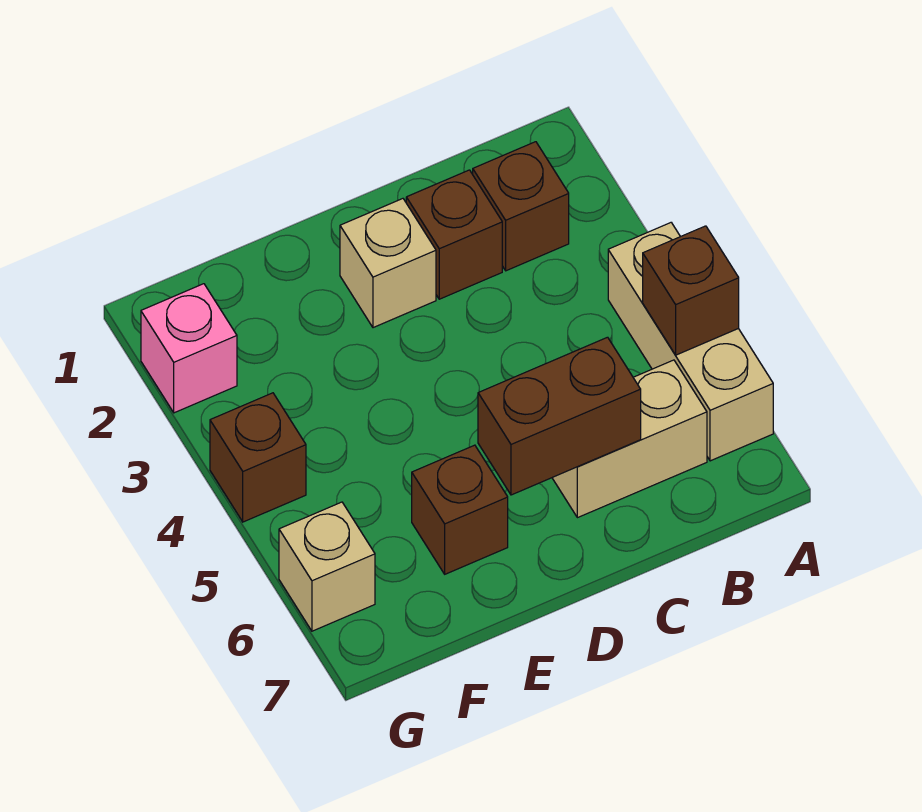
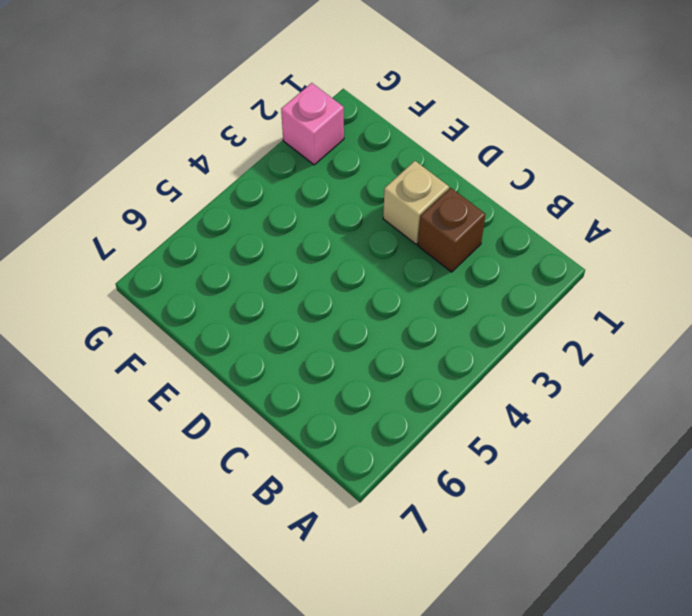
none -> tan 1x3 brick [608,223,773,461]
none -> brown 1x1 brick [473,142,569,271]

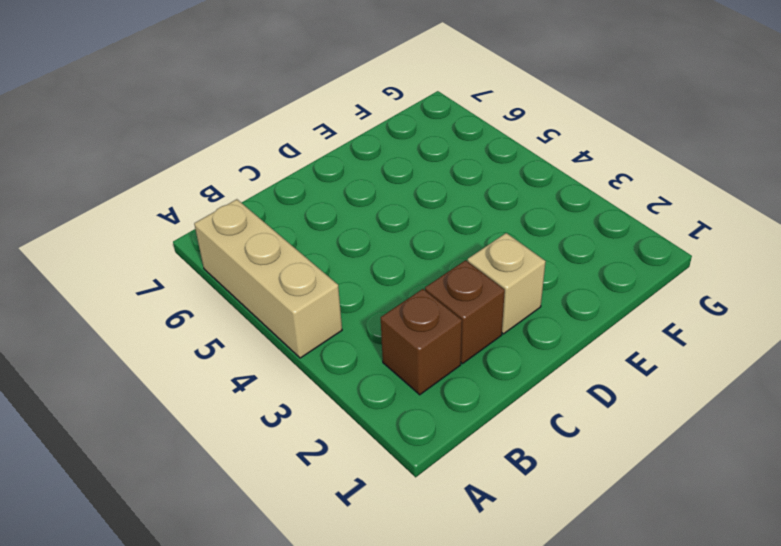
none -> tan 1x2 brick [552,360,707,518]
none -> brown 1x1 brick [412,445,508,574]

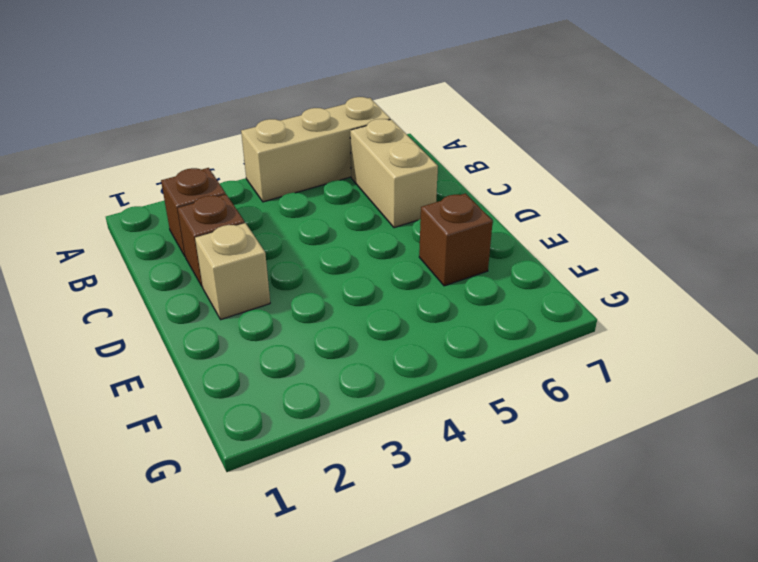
none -> pink 1x1 brick [141,284,237,413]
none -> brown 1x1 brick [210,393,306,522]

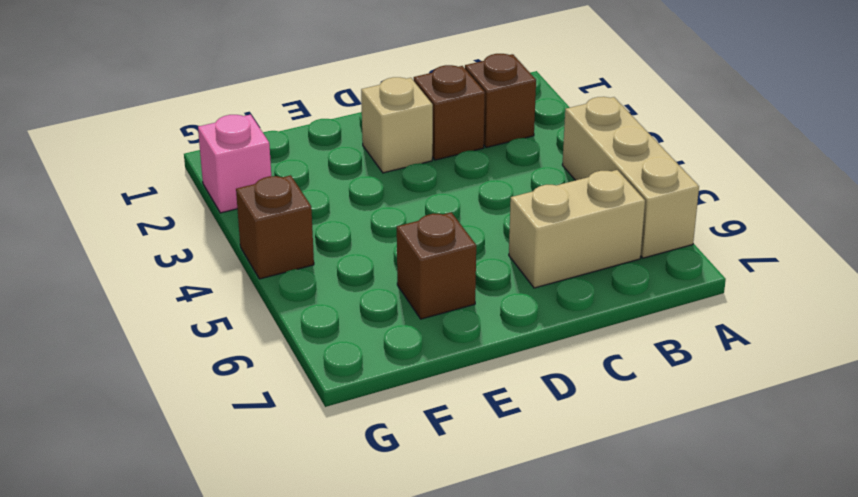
none -> tan 1x1 brick [279,502,375,631]
none -> brown 1x1 brick [643,226,739,355]

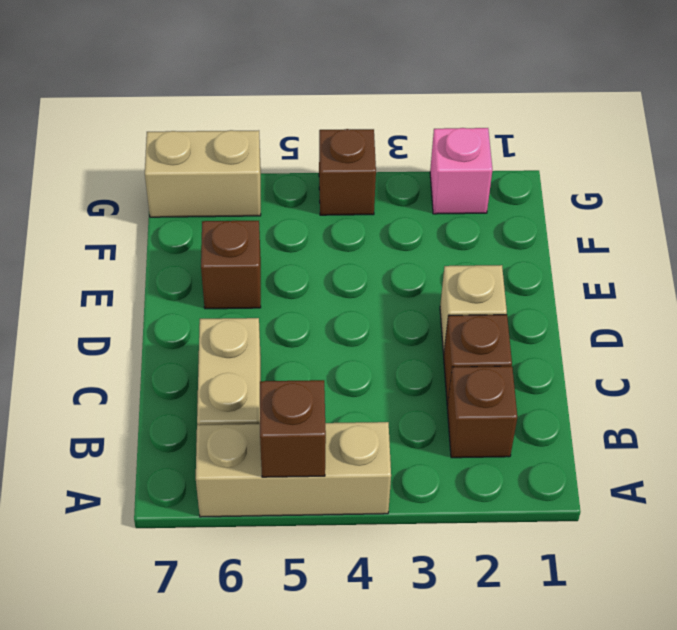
tan 1x2 brick [145,130,261,217] -> tan 1x1 brick [279,502,375,631]
none -> brown 1x2 brick [478,337,641,495]

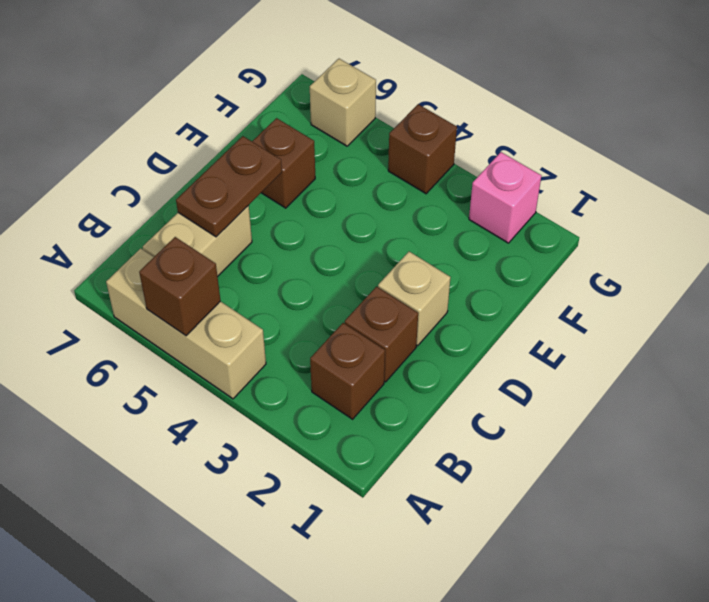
brown 1x2 plate [176,136,282,237] -> brown 1x2 brick [478,337,641,495]

